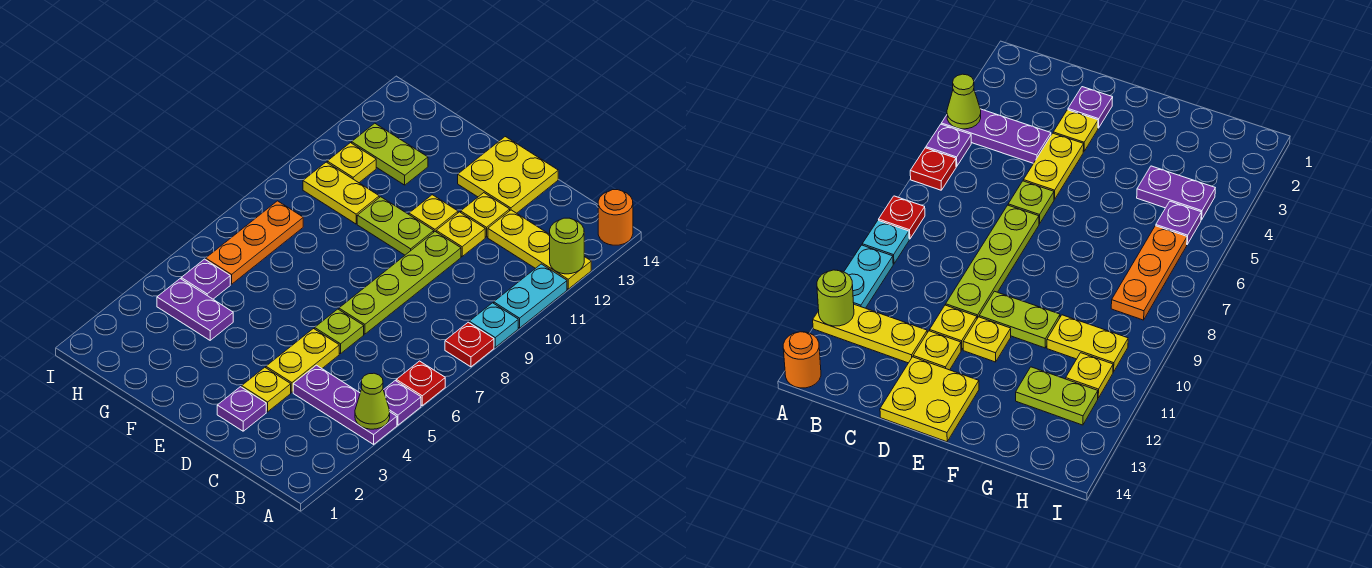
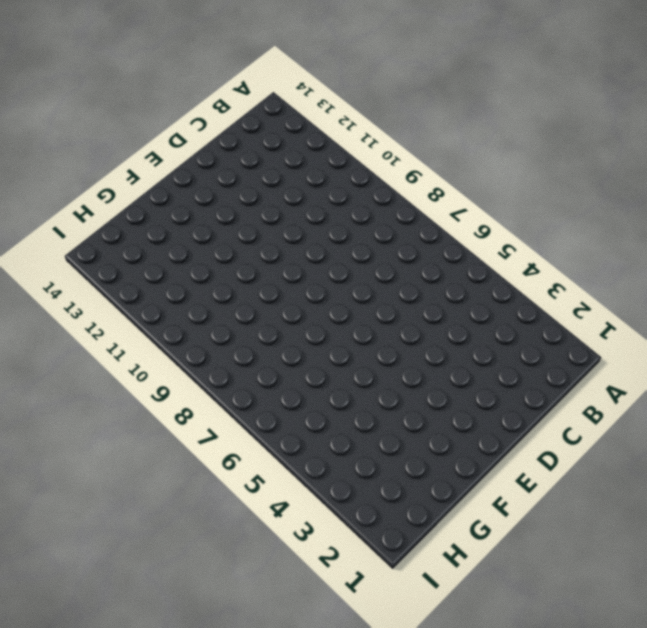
none -> purple 1x3 plate [293,365,397,444]
none -> purple 1x1 plate [384,381,421,425]
none -> red 1x1 plate [396,361,445,405]

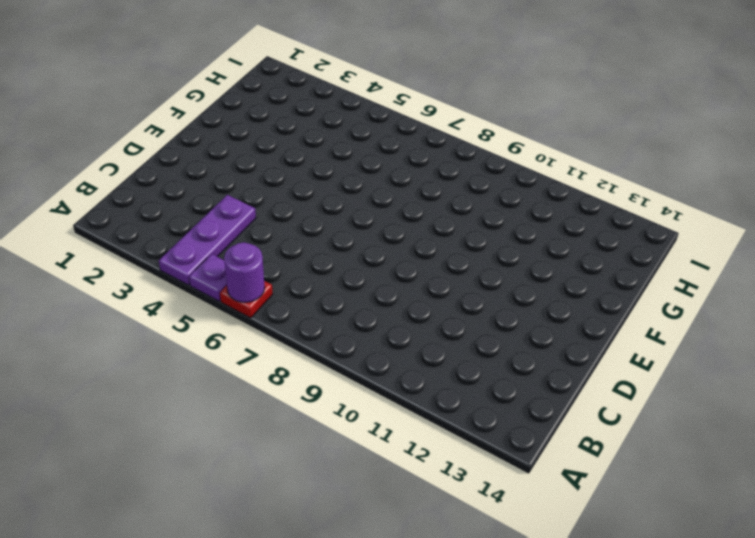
purple 1x1 round brick [224,242,265,302] -> none
none -> red 1x1 plate [445,322,494,367]
none -> cyan 1x1 plate [469,303,518,347]
none -> cyan 1x2 plate [494,264,567,328]

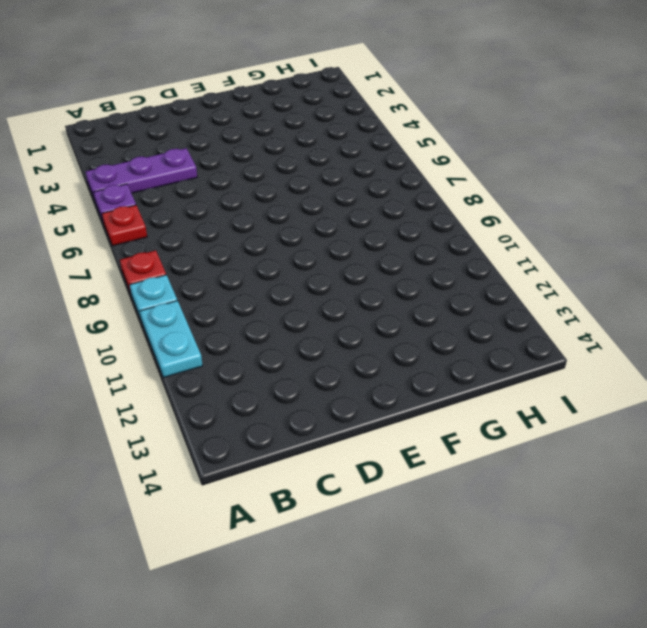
none -> yellow 1x3 plate [488,210,591,289]
none -> orange 1x1 round brick [598,190,633,245]
none -> purple 1x1 plate [217,387,266,431]

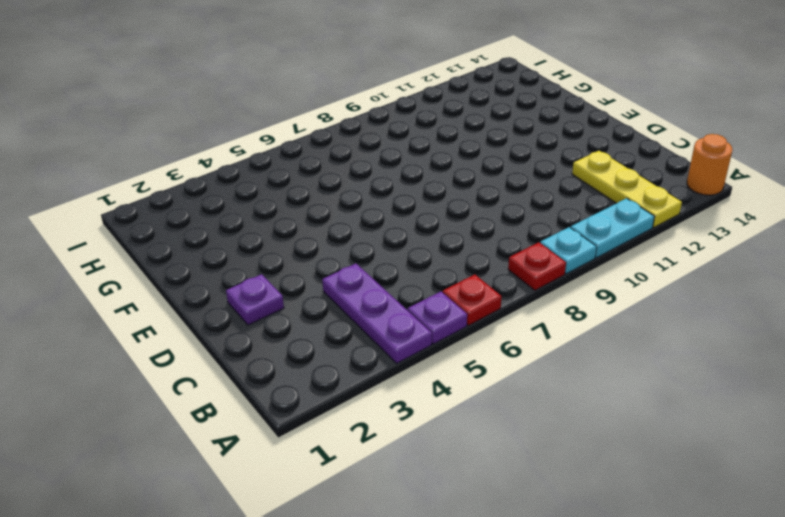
none -> yellow 1x1 plate [242,367,291,412]
none -> yellow 1x2 plate [266,329,339,392]
none -> lime 1x1 plate [315,309,364,354]

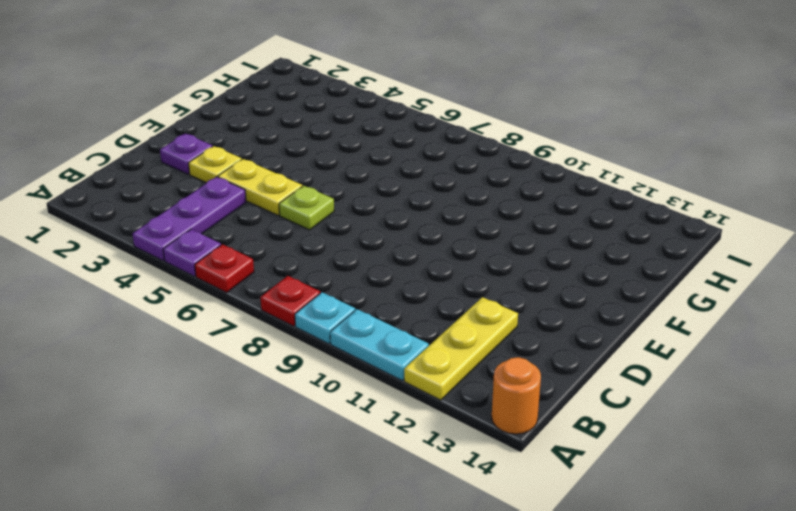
none -> lime 1x4 plate [339,232,461,334]
none -> yellow 1x1 plate [436,212,485,256]
none -> yellow 1x1 plate [461,193,510,237]

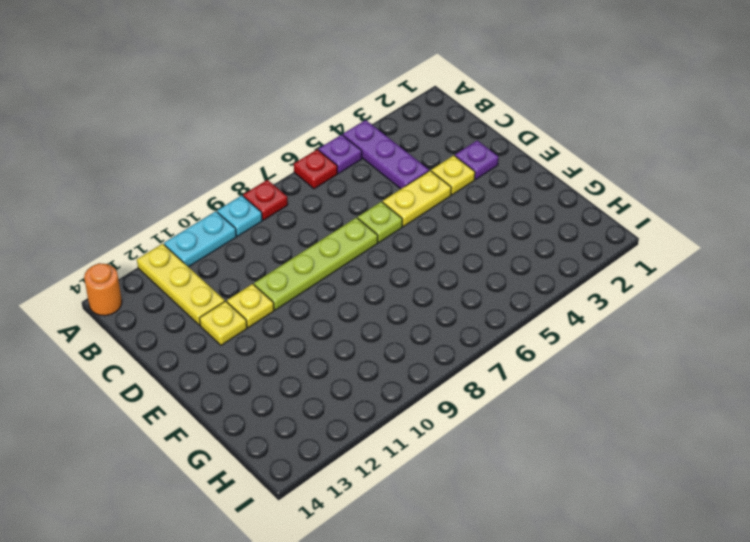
none -> yellow 2x2 plate [458,137,558,213]
none -> lime 1x2 plate [357,197,434,255]
none -> yellow 1x1 plate [409,195,458,232]

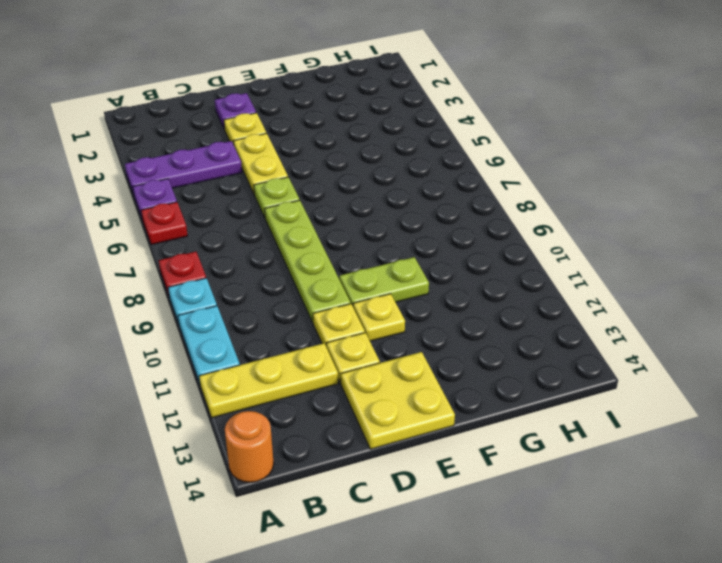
none -> purple 1x2 plate [157,279,233,340]
none -> yellow 1x2 plate [303,162,379,224]
none -> lime 1x2 plate [352,123,428,185]

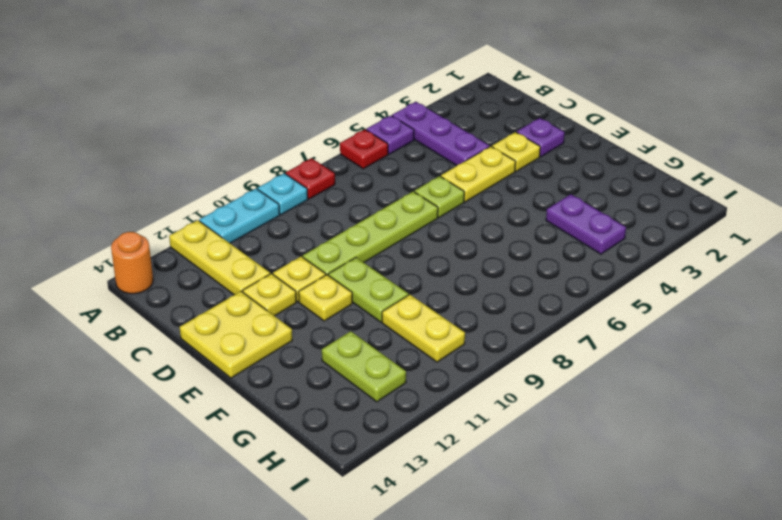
none -> purple 1x1 plate [181,259,230,299]
none -> orange 1x3 plate [206,201,303,284]
none -> yellow 1x1 plate [327,143,376,183]

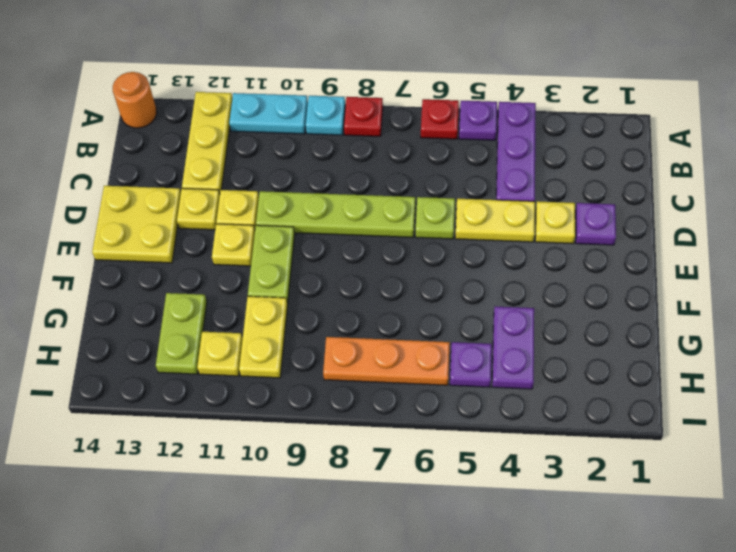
none -> lime 1x1 cone [355,373,390,429]
none -> lime 1x1 round brick [550,218,584,274]

